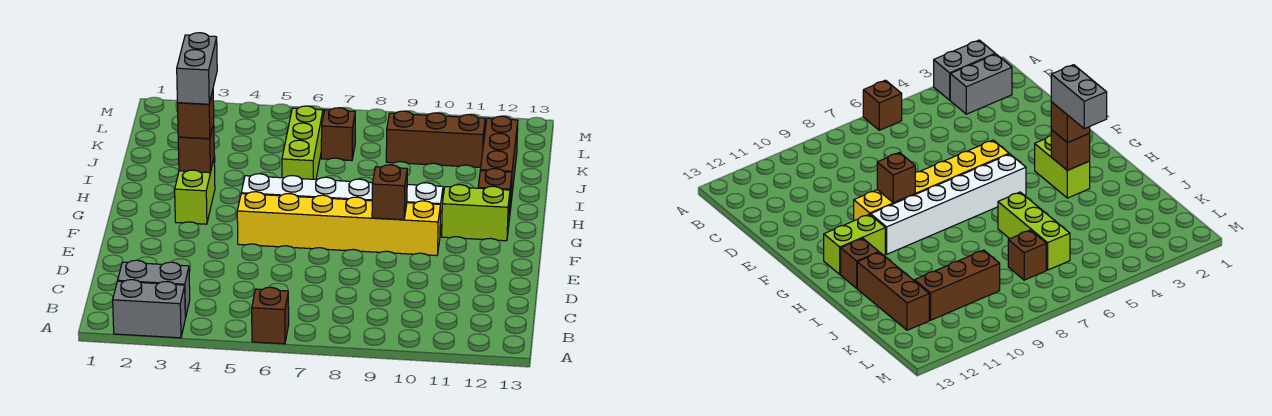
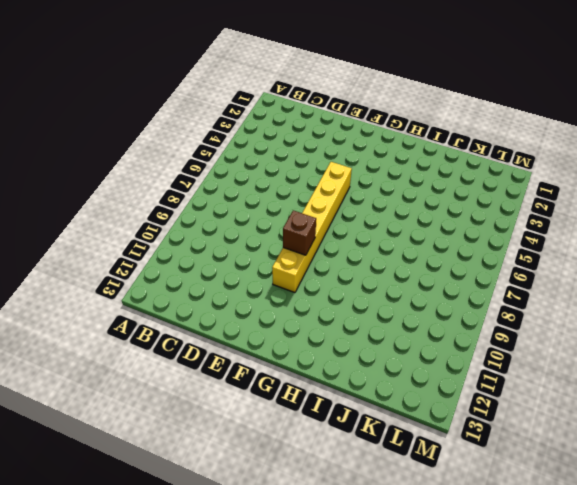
none -> grey 1x2 brick [113,280,185,338]
none -> brown 1x1 brick [252,287,289,344]
none -> grey 1x2 brick [118,260,190,318]

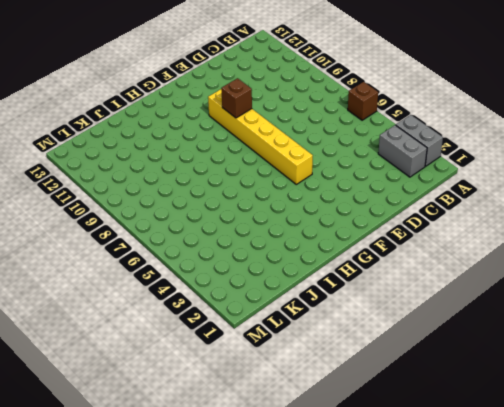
none -> lime 1x2 brick [175,159,215,224]
none -> white 1x6 brick [241,174,443,234]
none -> lime 1x2 brick [442,185,510,241]

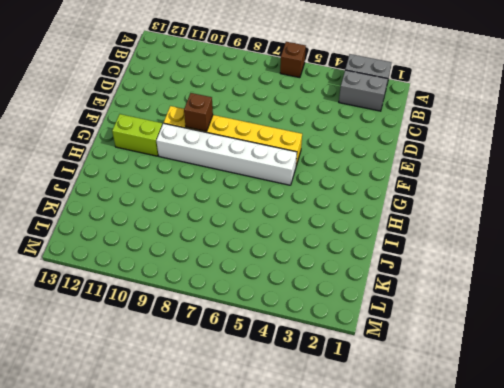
none -> lime 1x2 brick [175,159,215,224]
none -> brown 1x1 brick [478,169,512,219]
none -> lime 1x3 brick [282,106,323,180]

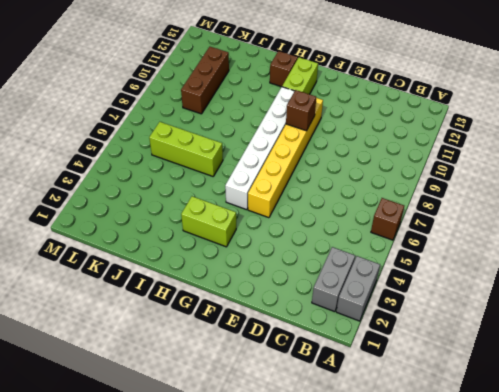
none -> brown 1x3 brick [481,116,518,201]
none -> brown 1x1 brick [321,108,355,161]
none -> brown 1x1 brick [178,124,214,173]

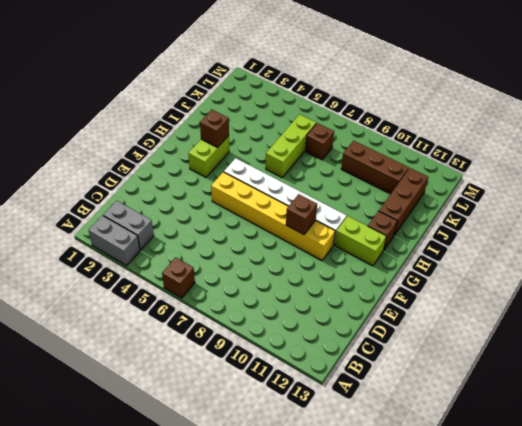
none -> brown 1x1 brick [177,91,214,139]
none -> grey 1x2 brick [177,33,217,104]

